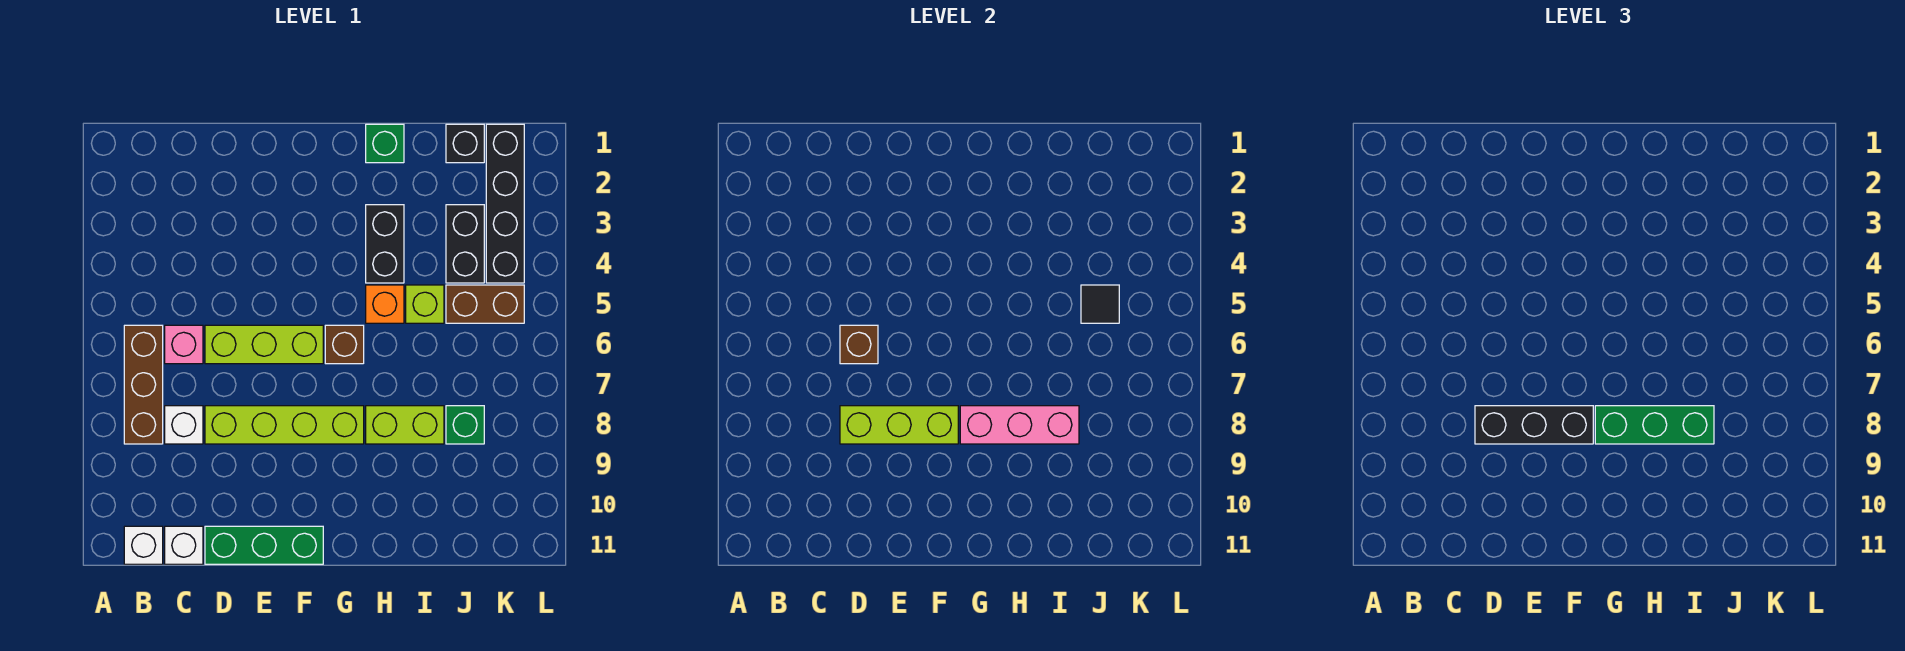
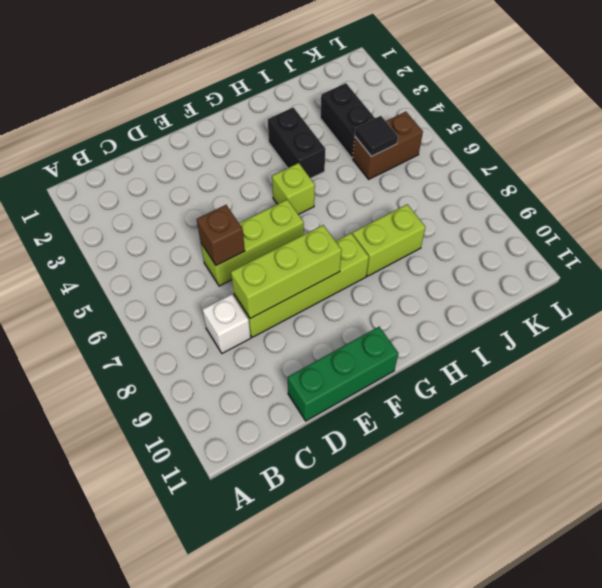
lime 1x1 brick [272,163,315,215] -> lime 1x1 brick moved to [406,285,444,323]
none -> brown 1x3 brick [124,325,163,444]
none -> white 1x1 brick [124,526,163,564]
none -> pink 1x1 brick [165,325,203,364]

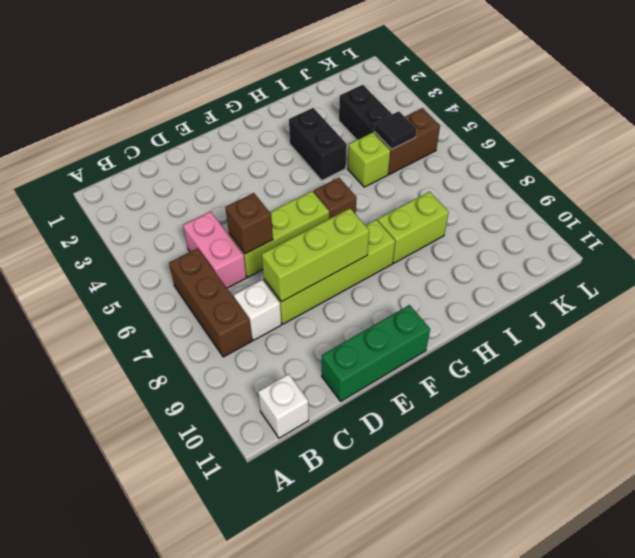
pink 1x2 brick [183,212,246,288] -> pink 1x1 brick [165,325,203,364]
none -> white 1x1 brick [165,526,203,564]
none -> green 1x1 brick [366,124,404,163]
none -> orange 1x1 brick [366,285,404,323]

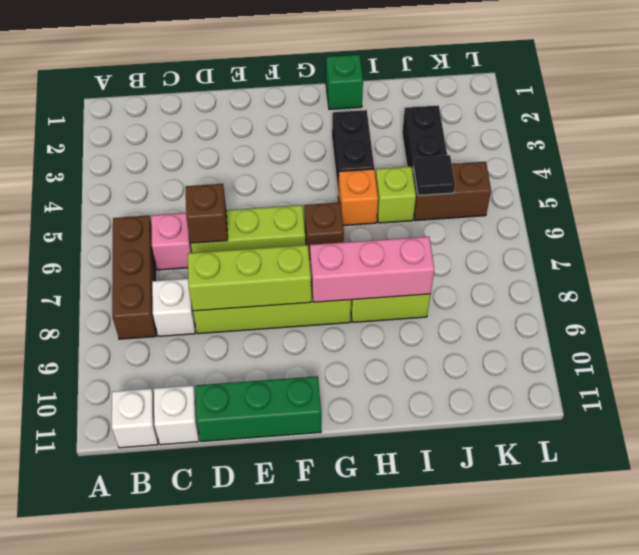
none -> black 1x1 brick [446,124,484,163]
none -> green 1x1 brick [446,406,484,444]
none -> black 1x4 brick [486,124,524,283]

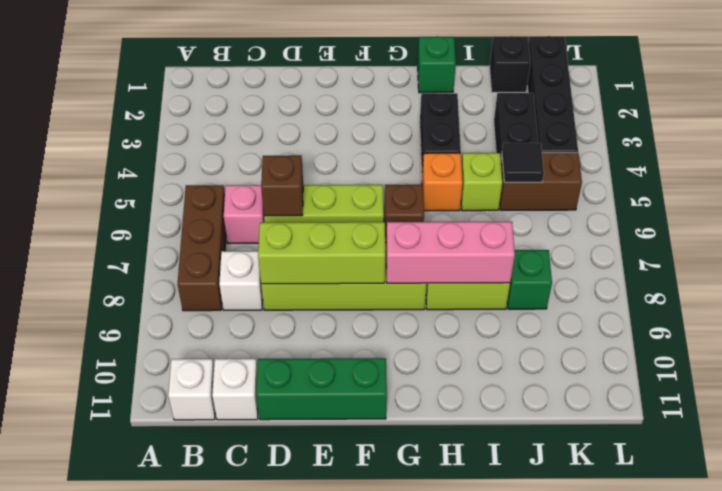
none -> black 1x3 brick [1475,406,1593,444]
none -> green 1x3 brick [1595,406,1714,444]

